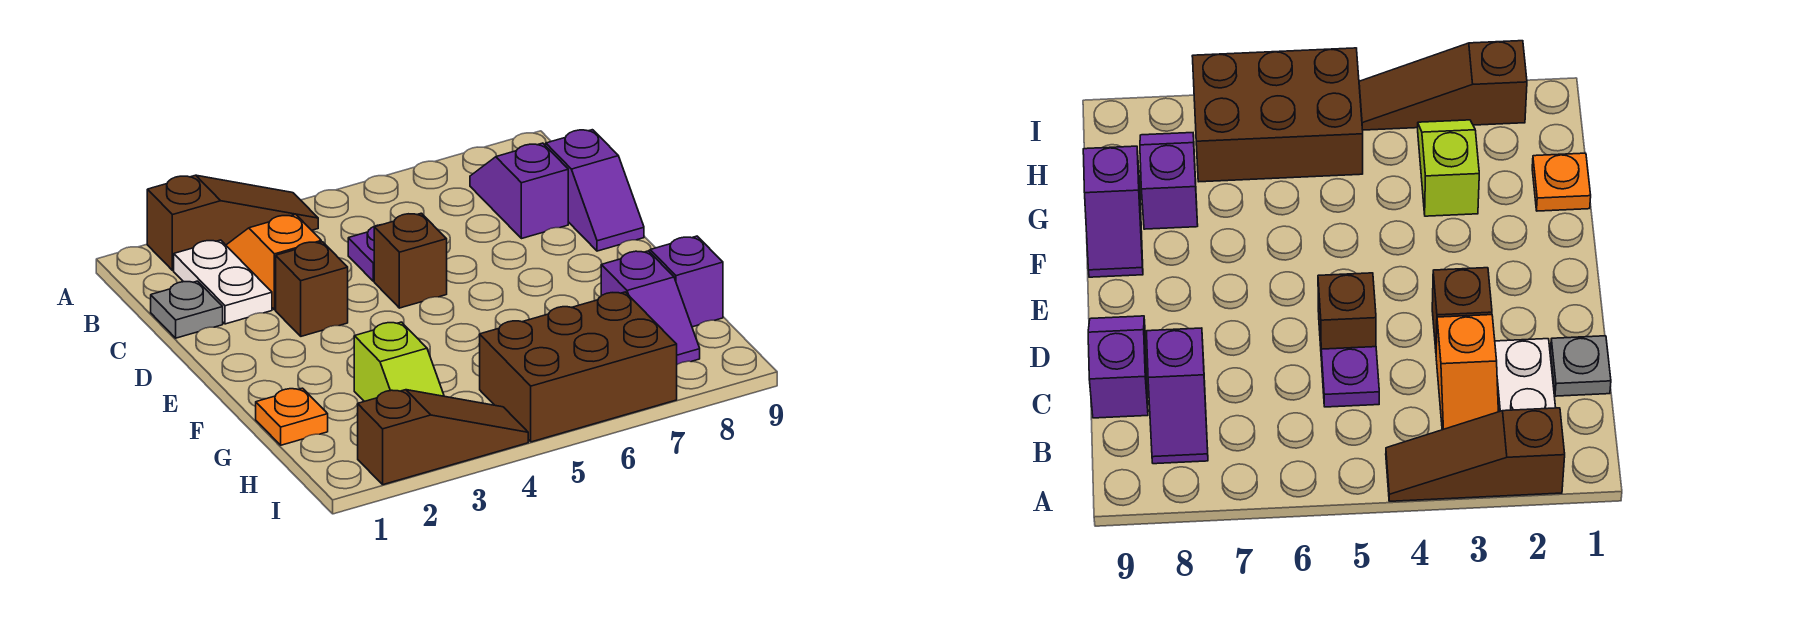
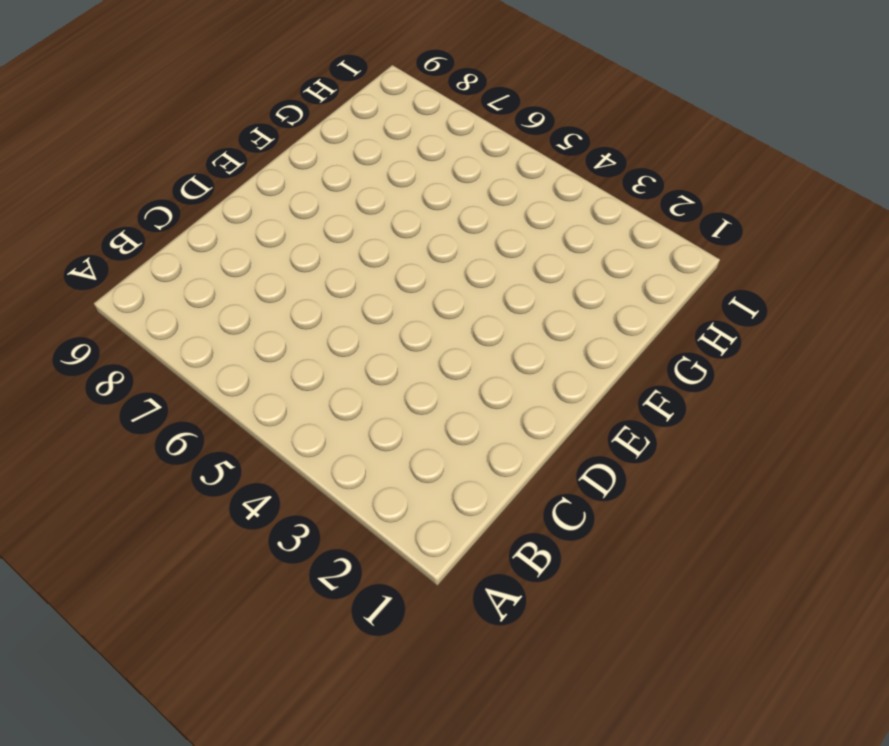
none -> brown 1x3 slope [147,175,318,270]
none -> white 1x2 plate [174,240,272,324]
none -> orange 1x2 slope [226,214,321,310]

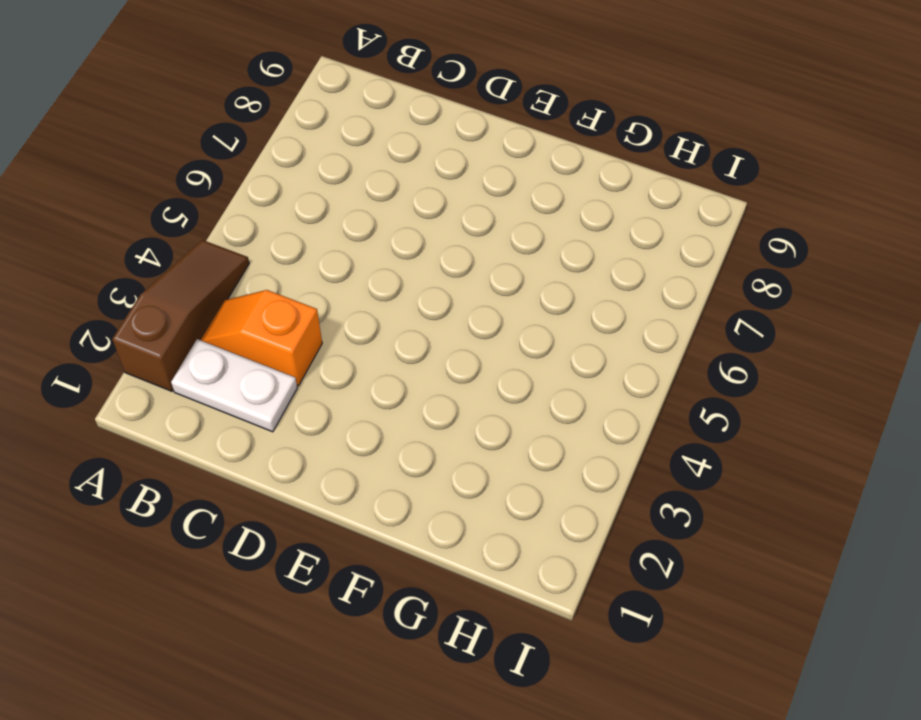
none -> purple 1x2 slope [470,143,568,239]
none -> grey 1x1 plate [151,281,223,338]
none -> purple 1x1 plate [348,225,379,281]

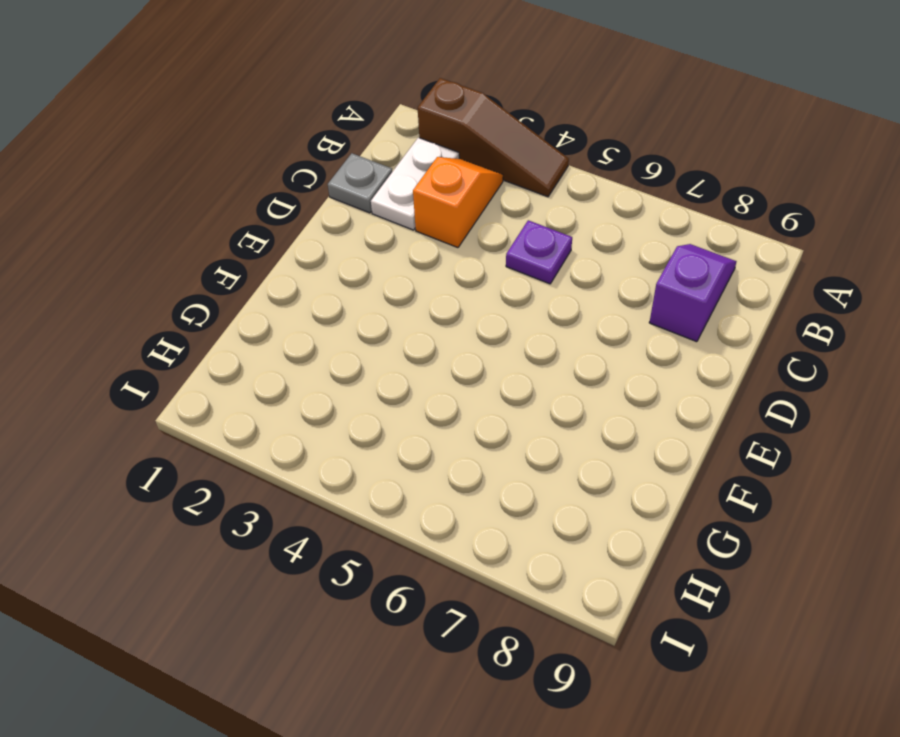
none -> purple 1x2 slope [546,130,644,251]
none -> brown 1x1 brick [276,242,348,336]
none -> brown 1x1 brick [374,213,447,308]

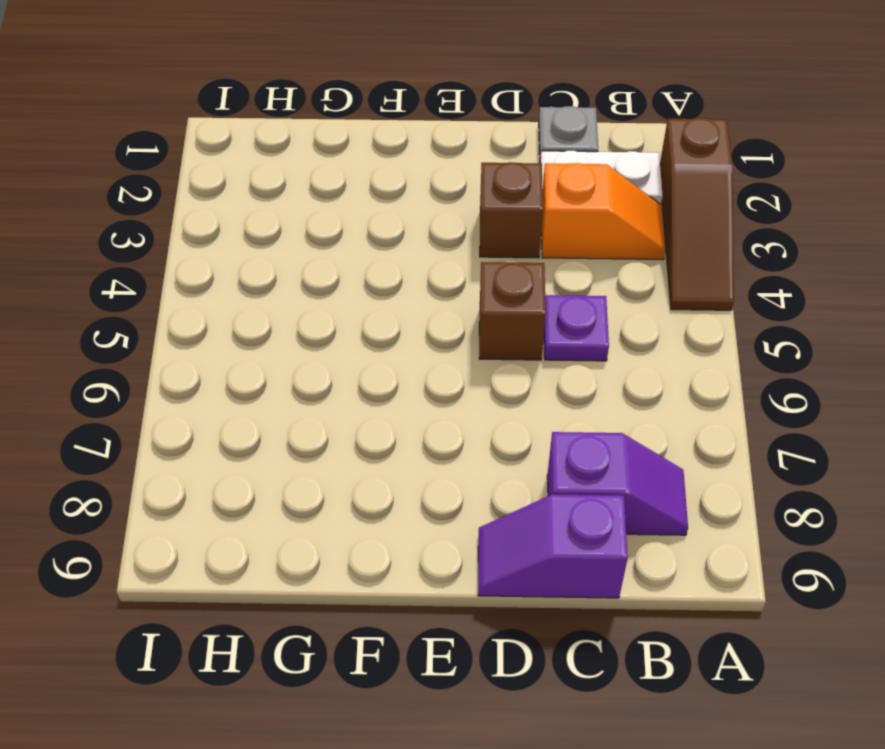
none -> purple 1x2 slope [649,236,723,327]
none -> orange 1x1 plate [256,388,328,445]
none -> lime 1x2 slope [354,322,444,401]

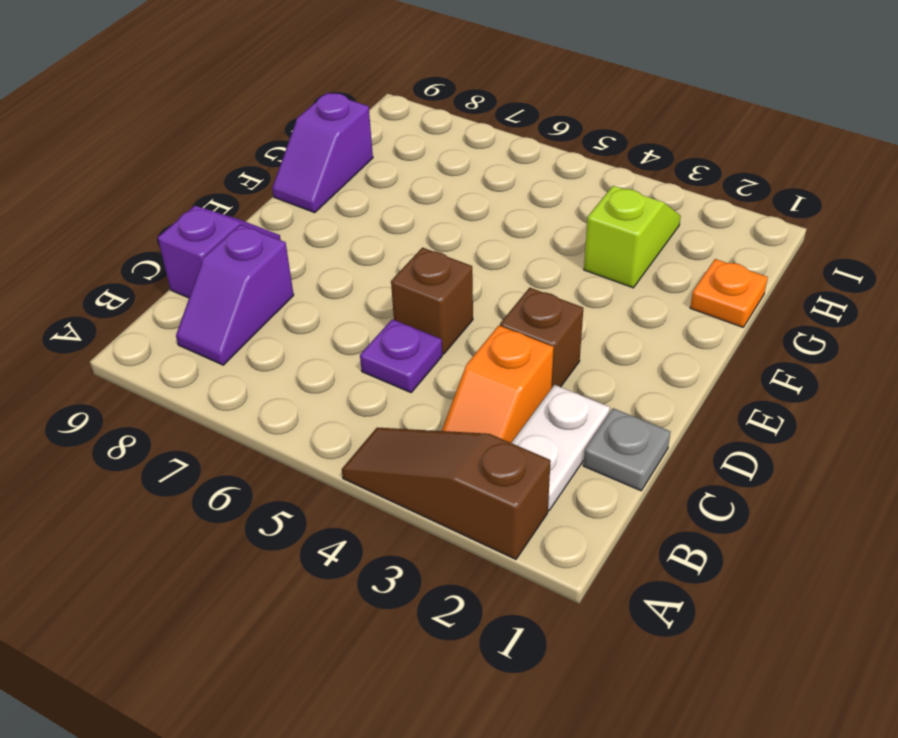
none -> purple 1x2 slope [601,251,700,364]
none -> brown 2x3 brick [480,292,677,442]
none -> brown 1x3 slope [358,390,528,485]

